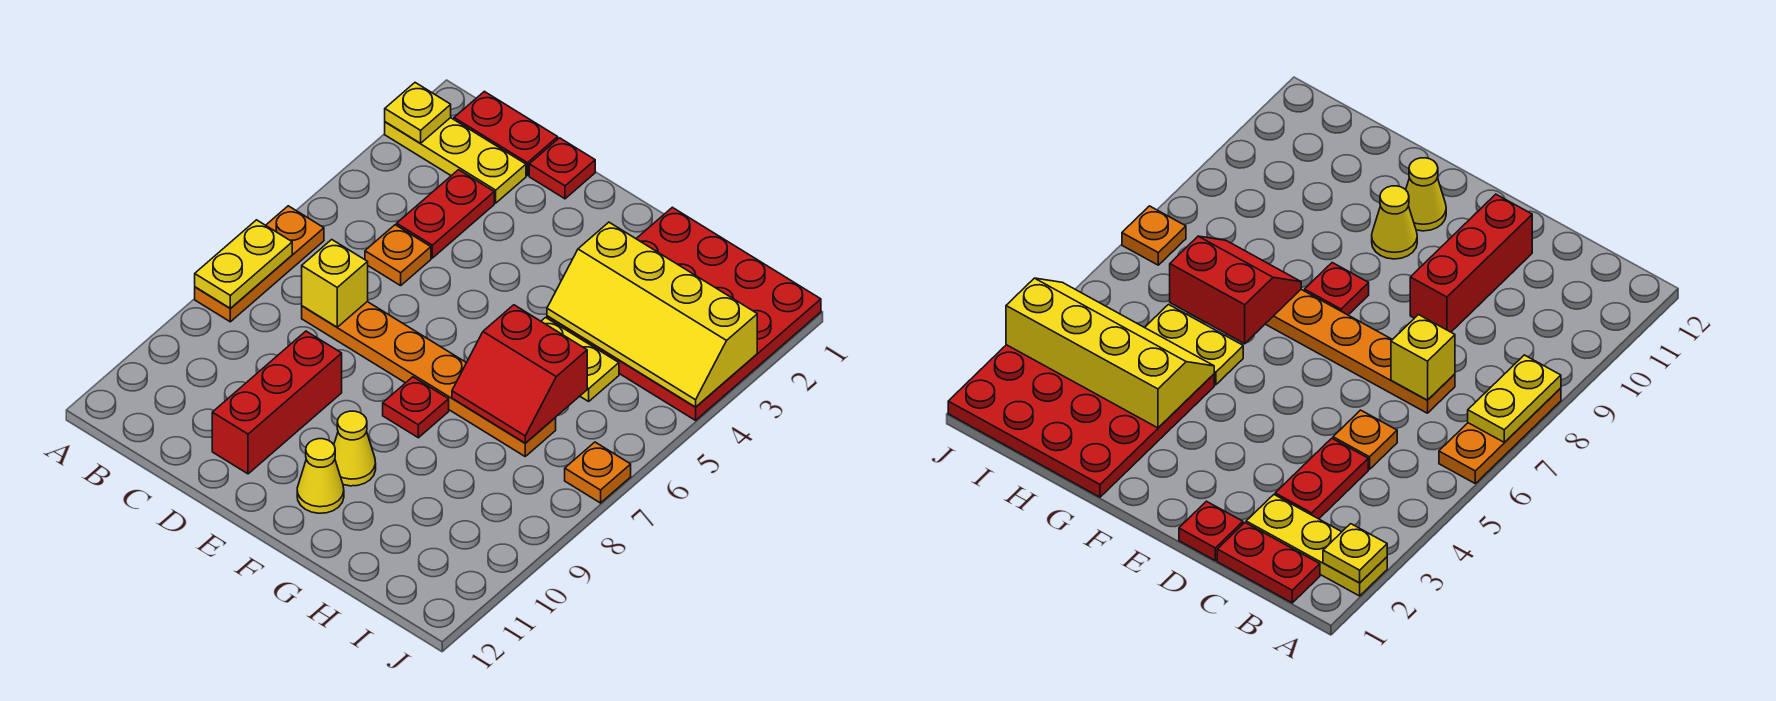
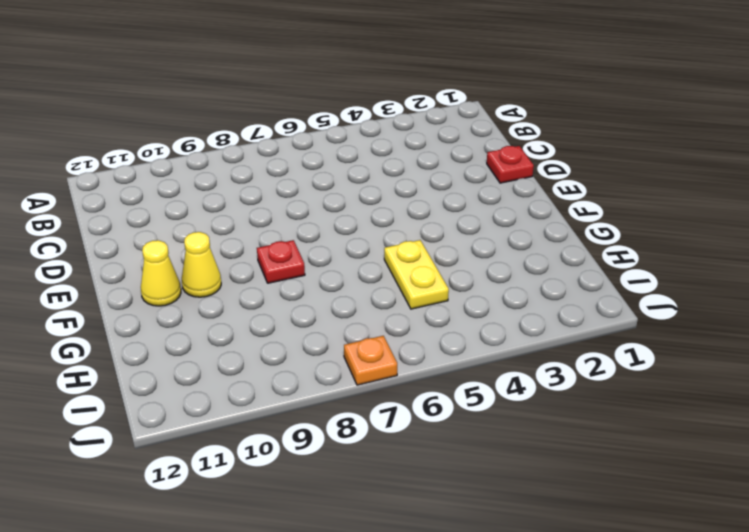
none -> yellow 1x3 plate [385,118,526,203]
none -> orange 1x3 plate [195,206,324,322]
none -> red 1x2 plate [454,91,558,176]

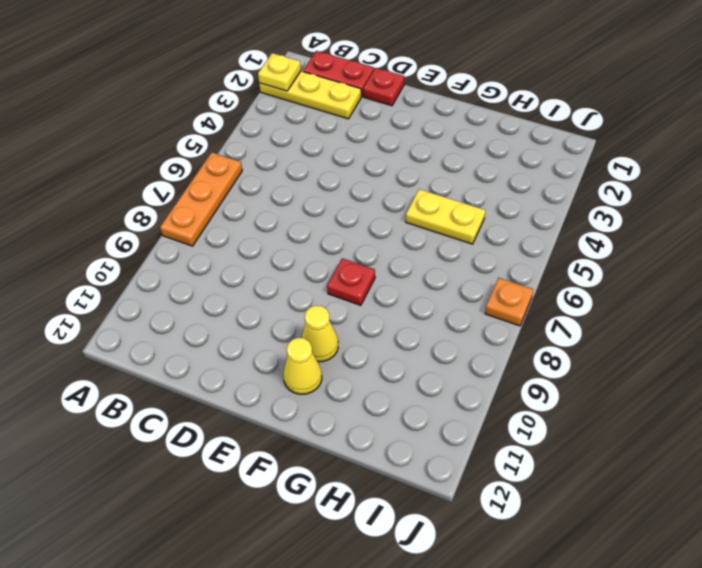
none -> red 1x2 plate [397,170,494,258]
none -> orange 1x1 plate [365,225,431,286]
none -> orange 1x6 plate [302,302,556,456]

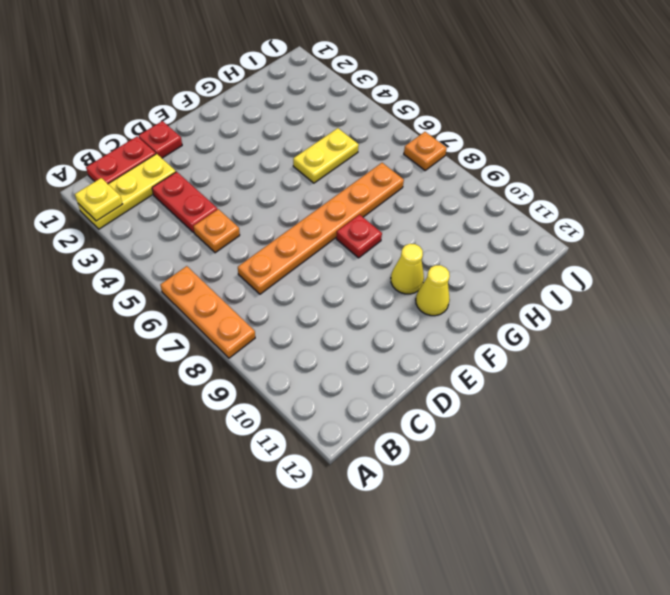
none -> red 1x3 brick [212,331,342,474]
none -> red 4x4 plate [547,207,821,420]
none -> yellow 1x2 plate [195,220,292,309]

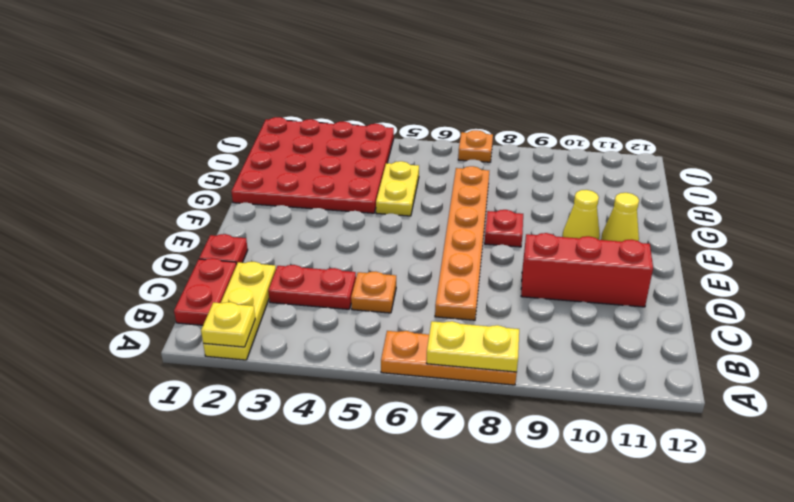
none -> yellow 1x1 brick [302,240,368,327]
none -> yellow 2x4 slope [547,222,757,407]
none -> red 2x2 slope [452,305,587,443]

